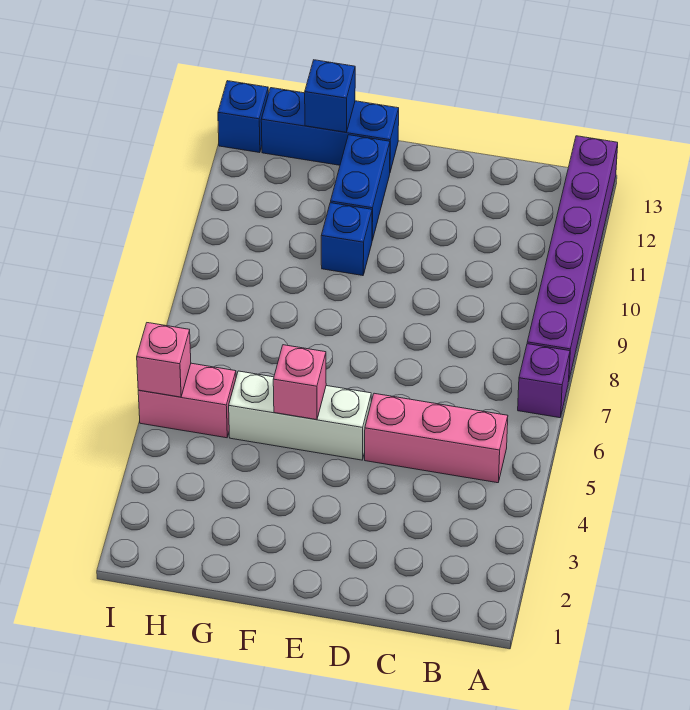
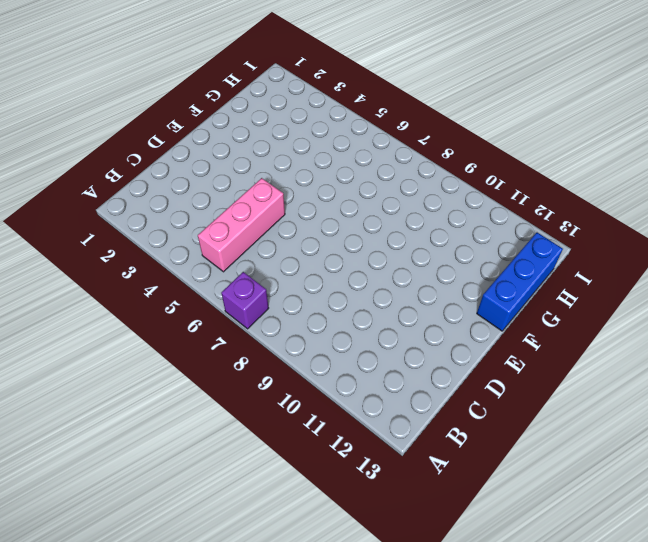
none -> purple 1x6 brick [527,136,618,382]
none -> white 1x3 brick [229,371,371,460]
none -> blue 1x1 brick [321,203,372,276]

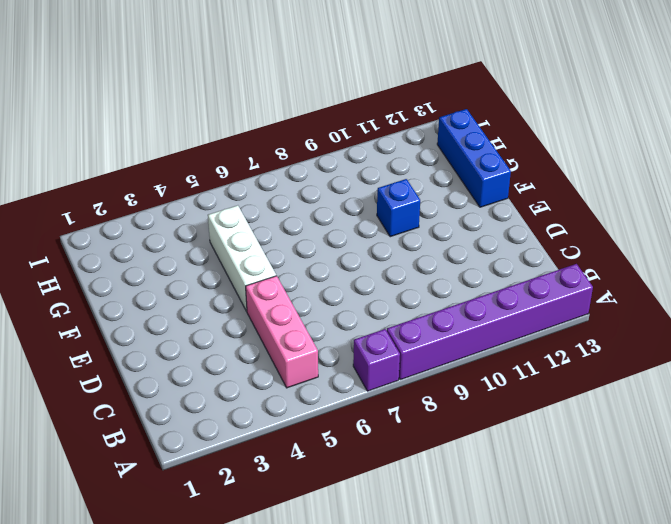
none -> blue 1x2 brick [331,135,390,240]
none -> pink 1x2 brick [138,363,236,438]
none -> blue 1x1 brick [218,81,268,153]

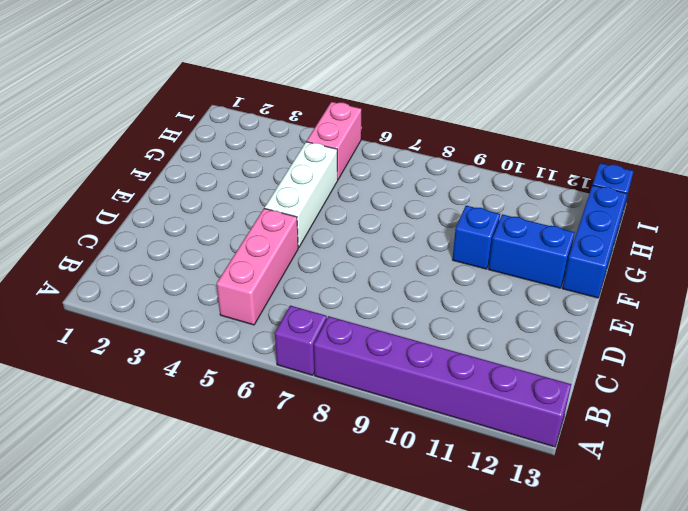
none -> pink 1x1 brick [273,345,326,420]
none -> blue 1x1 brick [305,60,355,132]
none -> pink 1x1 brick [137,323,191,397]

